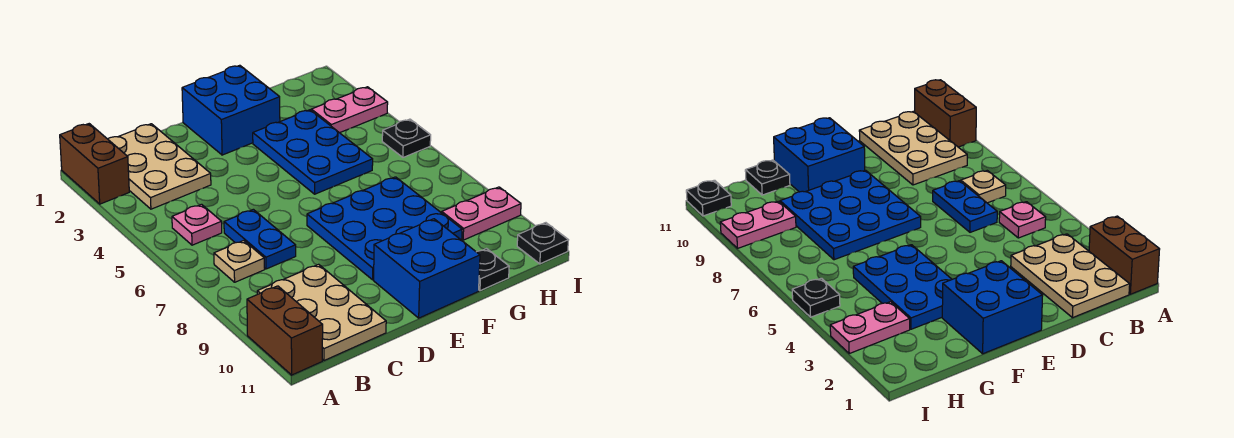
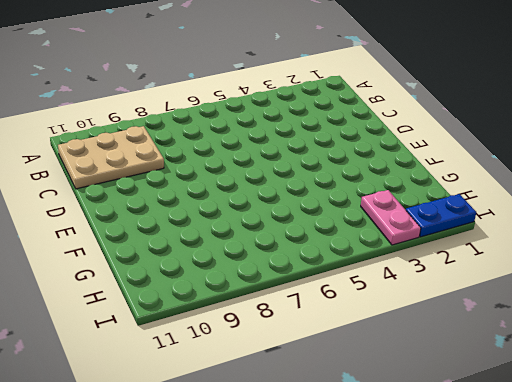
blue 1x2 plate [406,194,476,237] -> blue 1x2 plate moved to [224,209,296,269]
none -> brown 1x2 brick [60,124,129,204]
none -> brown 1x2 brick [247,286,323,375]
none -> tan 2x3 plate [108,124,211,209]

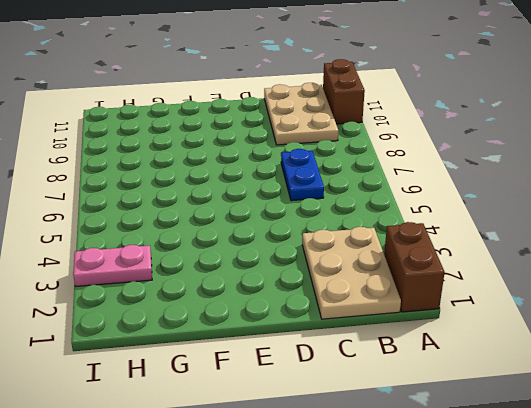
none -> pink 1x1 plate [172,204,222,245]
none -> tan 1x1 plate [214,241,265,282]
none -> blue 2x2 brick [182,65,280,155]

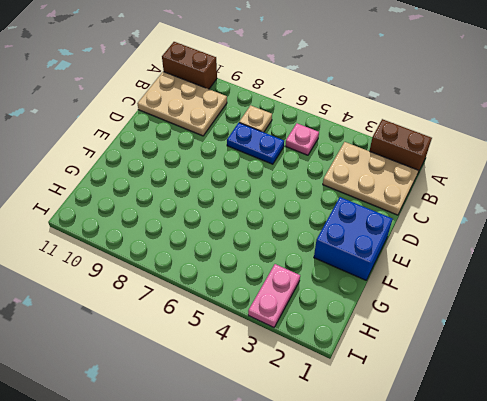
none -> blue 3x3 plate [307,177,462,280]
none -> blue 2x2 brick [374,219,480,318]
none -> blue 2x3 plate [253,110,373,194]

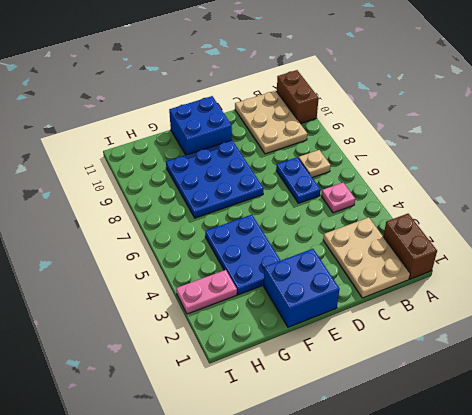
none -> black 1x1 plate [477,249,509,291]
none -> pink 1x2 plate [442,187,521,240]
none -> black 1x1 plate [382,119,431,157]

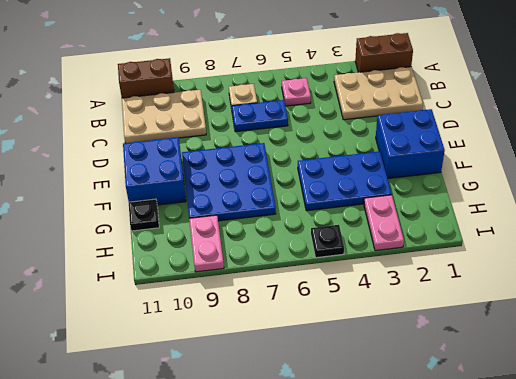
none -> black 1x1 plate [517,223,568,264]

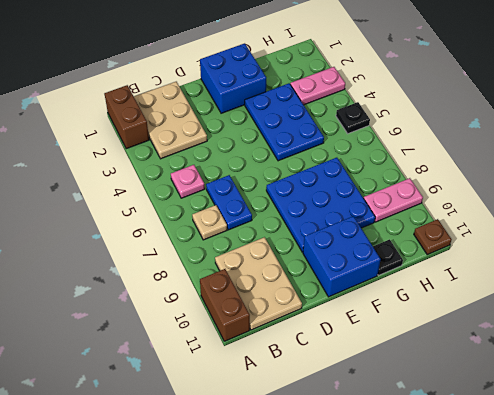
brown 1x1 plate [414,219,452,255] -> black 1x1 plate [517,223,568,264]

